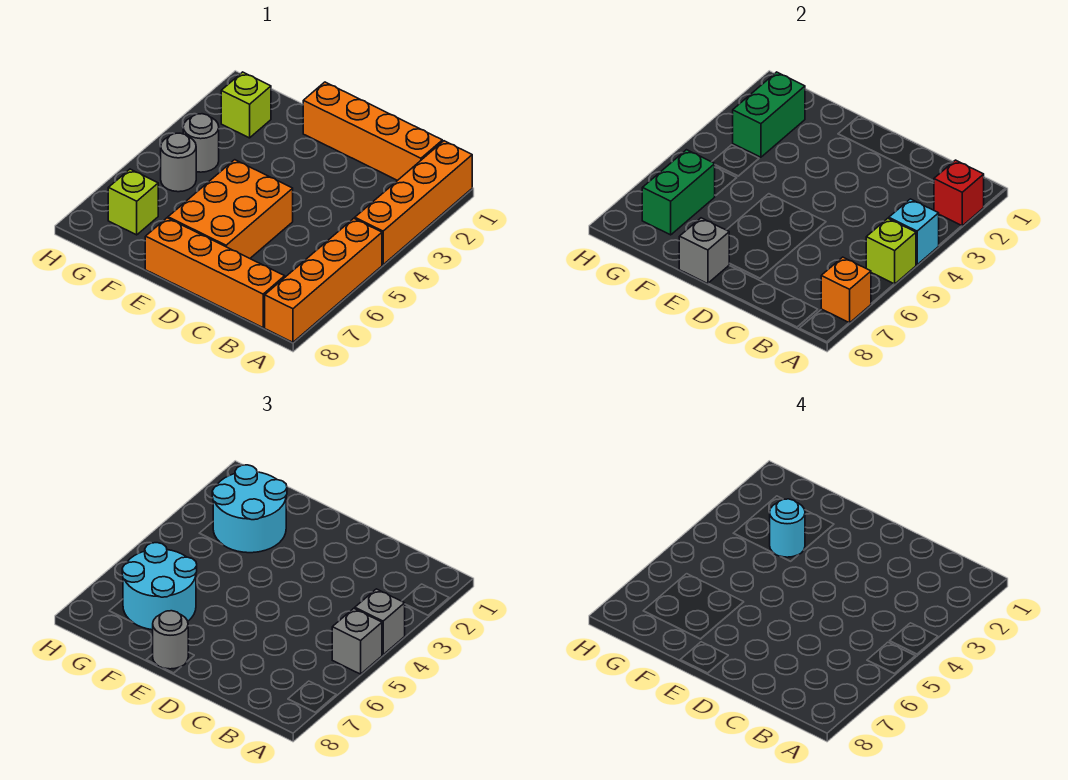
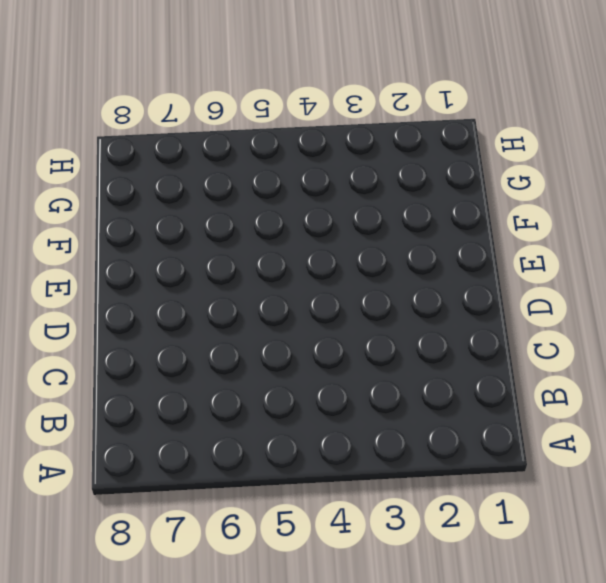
none -> orange 1x4 brick [355,141,472,265]
none -> orange 1x4 brick [265,218,382,342]
none -> orange 1x4 brick [303,82,442,181]

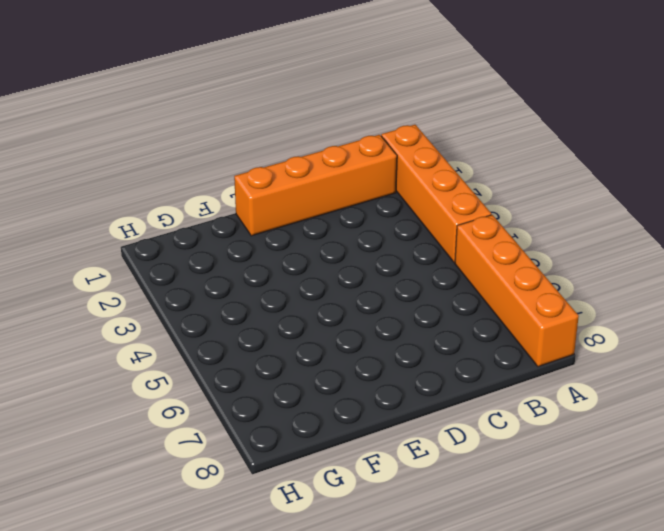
none -> orange 1x4 brick [145,218,285,328]
none -> orange 2x3 brick [168,160,293,258]
none -> lime 1x1 brick [221,72,271,138]

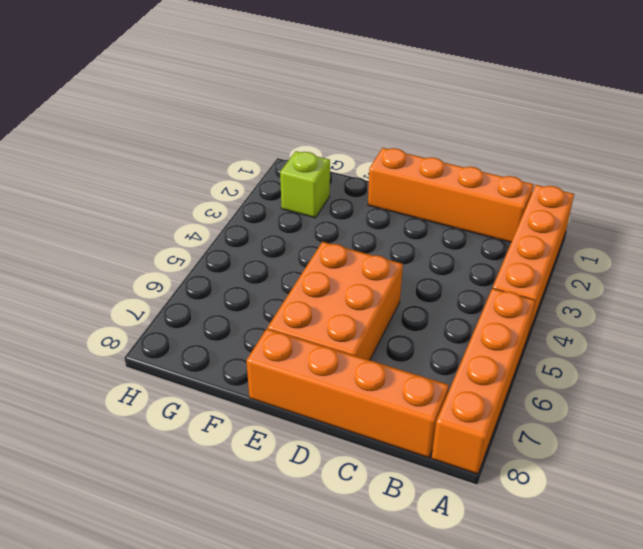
none -> grey 1x1 round brick [183,114,219,172]
none -> grey 1x1 round brick [161,133,196,192]
none -> lime 1x1 brick [108,169,158,235]

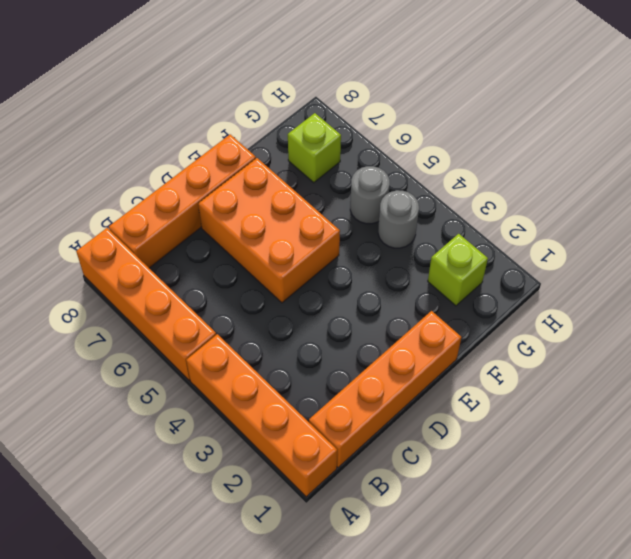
none -> red 1x1 brick [934,160,984,226]
none -> cyan 1x1 brick [889,199,939,265]
none -> lime 1x1 brick [866,218,916,284]

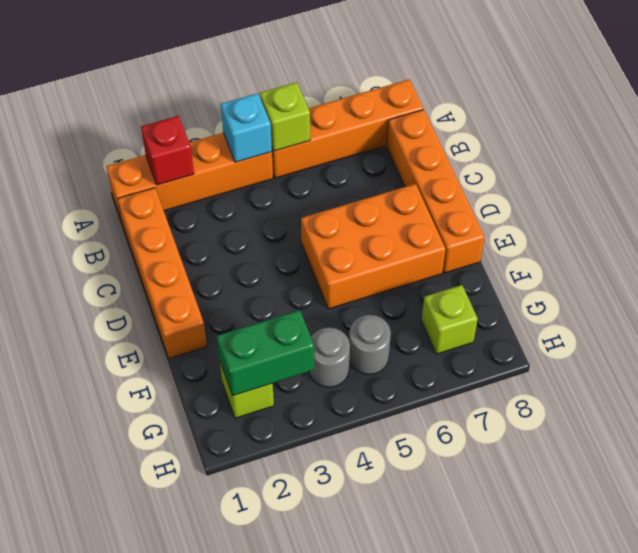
none -> orange 1x1 brick [821,257,871,323]
none -> grey 1x1 brick [679,218,730,284]
none -> green 1x2 brick [642,150,715,235]

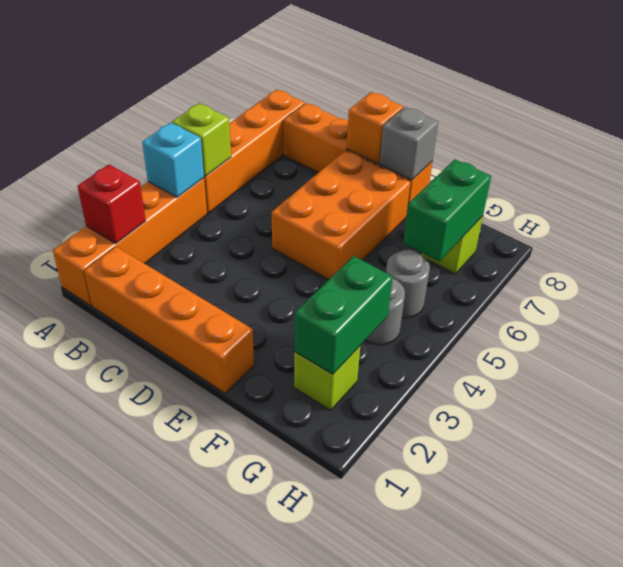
orange 1x1 brick [346,92,403,164] -> orange 1x1 brick moved to [821,257,871,323]
none -> grey 1x1 brick [355,589,405,655]
none -> grey 1x1 brick [332,608,382,674]
none -> grey 1x1 round brick [153,611,188,669]

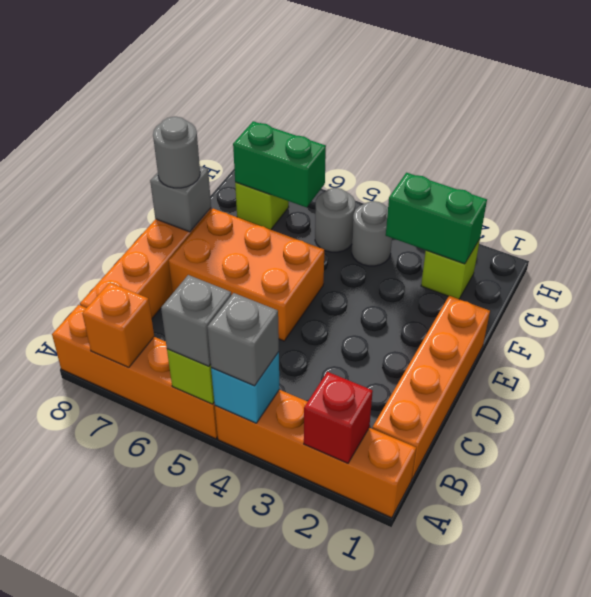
none -> cyan 2x2 round brick [212,465,287,553]
none -> cyan 2x2 round brick [122,543,197,630]
none -> cyan 1x1 round brick [770,499,805,557]

